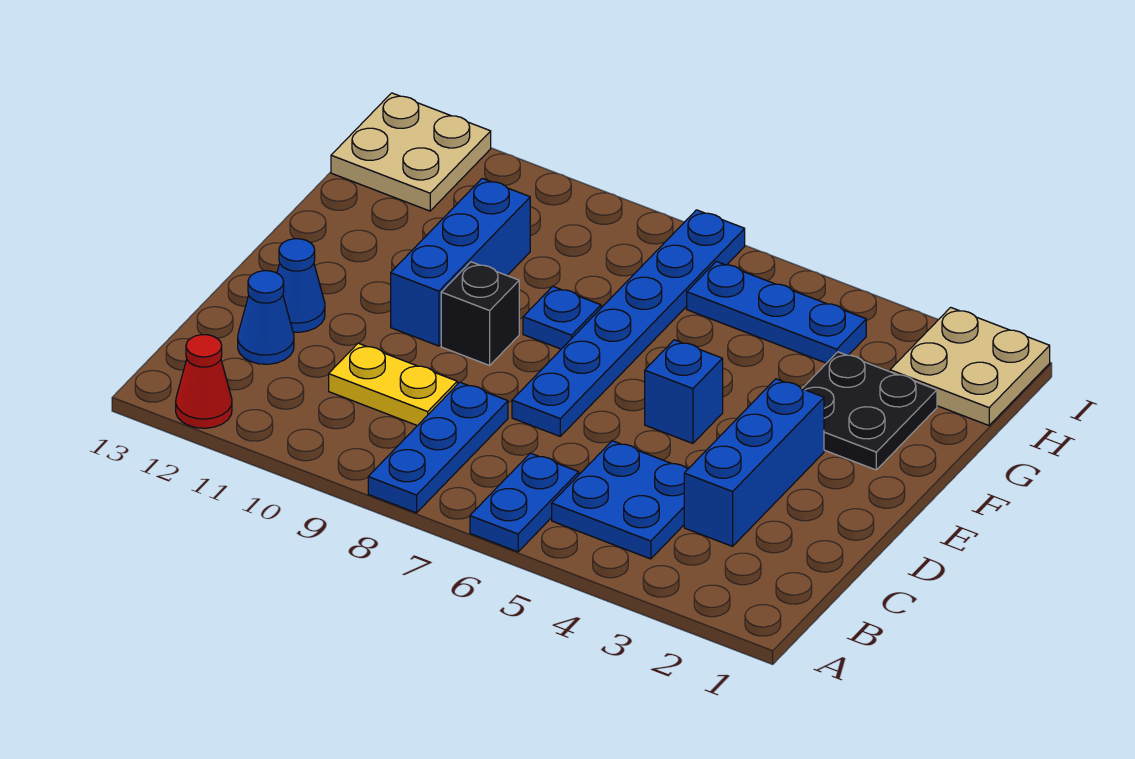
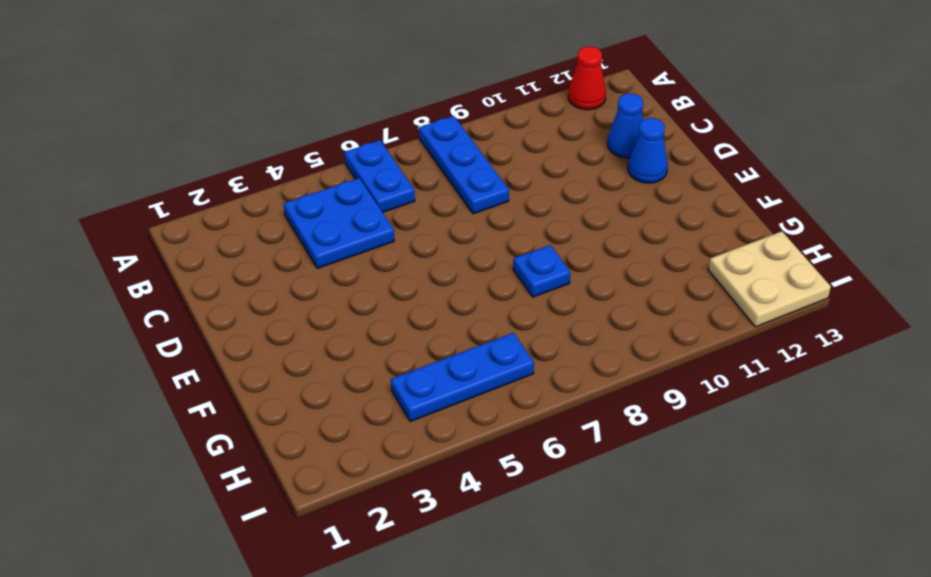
none -> blue 1x3 brick [684,379,824,546]
none -> yellow 1x2 plate [329,343,457,426]
none -> blue 1x6 plate [512,210,745,436]

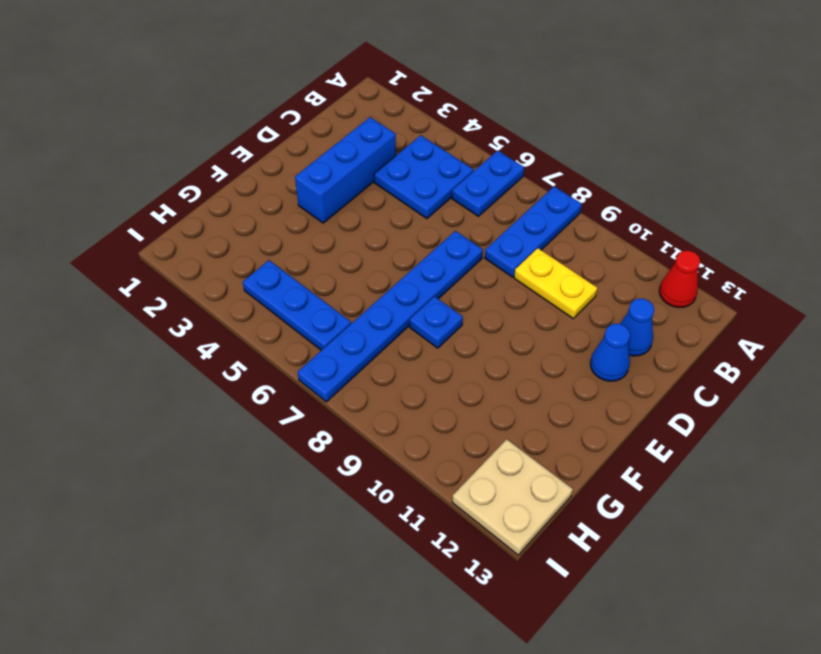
none -> blue 1x1 brick [645,340,723,443]
none -> black 1x1 brick [441,262,519,365]
none -> blue 1x3 brick [391,178,530,346]

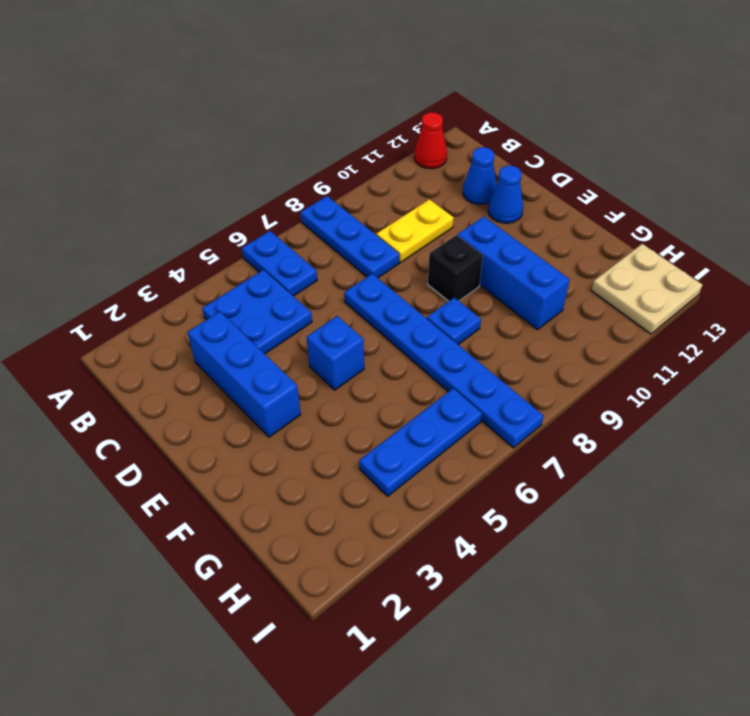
none -> black 2x2 plate [802,352,937,470]
none -> tan 2x2 plate [890,307,1050,425]

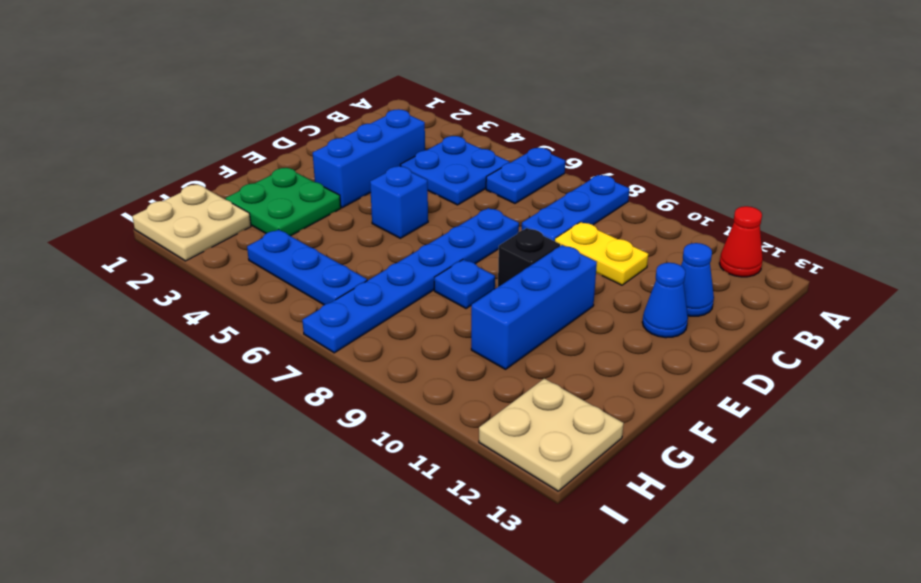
green 2x2 plate [225,168,341,236] -> black 2x2 plate [802,352,937,470]

